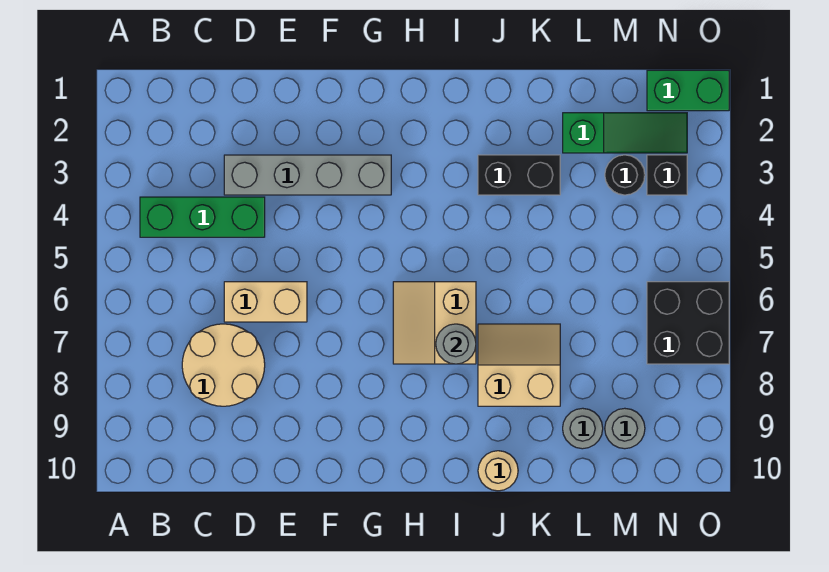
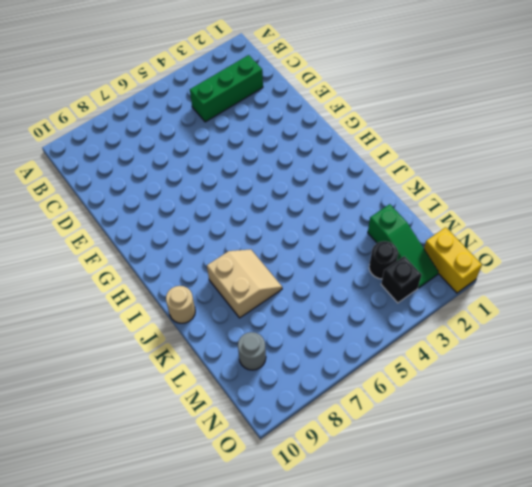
green 1x3 brick [190,55,263,122] -> green 1x3 brick turned to [140,197,265,237]
yellow 1x2 brick [424,227,482,293] -> green 1x2 brick [647,70,729,111]
none -> tan 2x2 round brick [182,324,265,406]
none -> grey 1x4 brick [224,155,391,195]
none -> tan 1x2 brick [224,282,307,322]

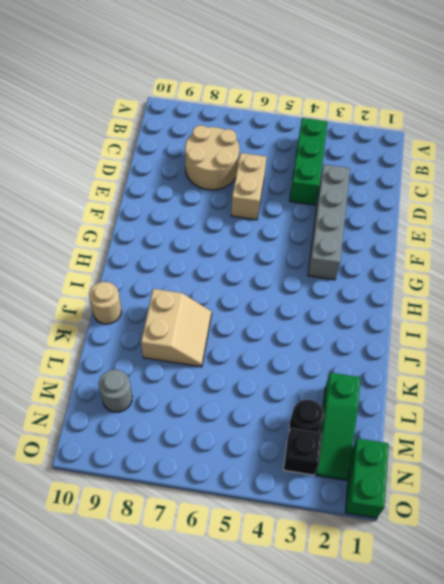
none -> tan 2x2 slope [393,282,476,364]
none -> black 1x2 brick [478,155,560,195]
none -> grey 1x1 round brick [563,408,603,449]

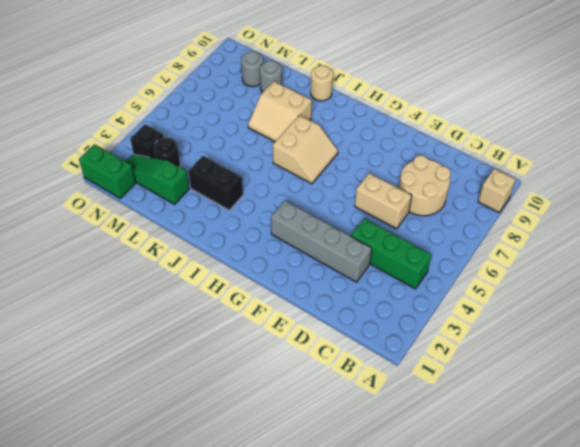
tan 1x1 brick [478,169,516,212] -> none
none -> black 2x2 brick [647,282,729,364]
none -> grey 1x1 round brick [436,324,476,364]

